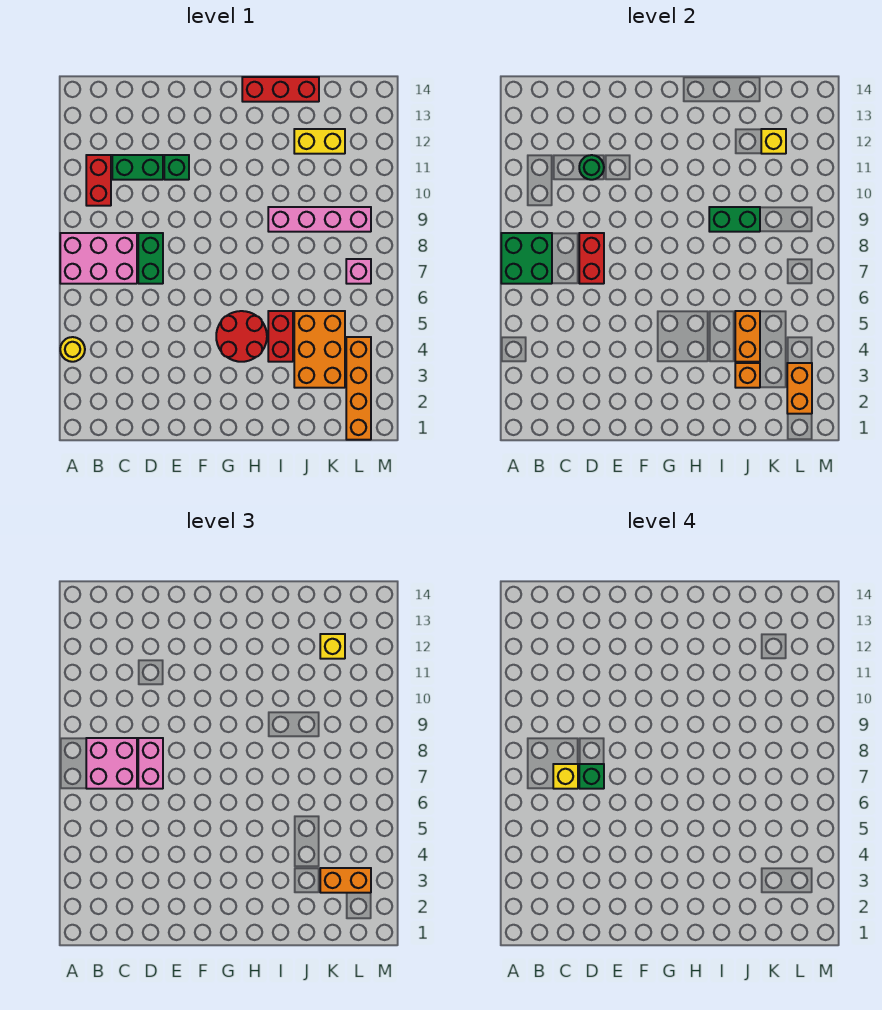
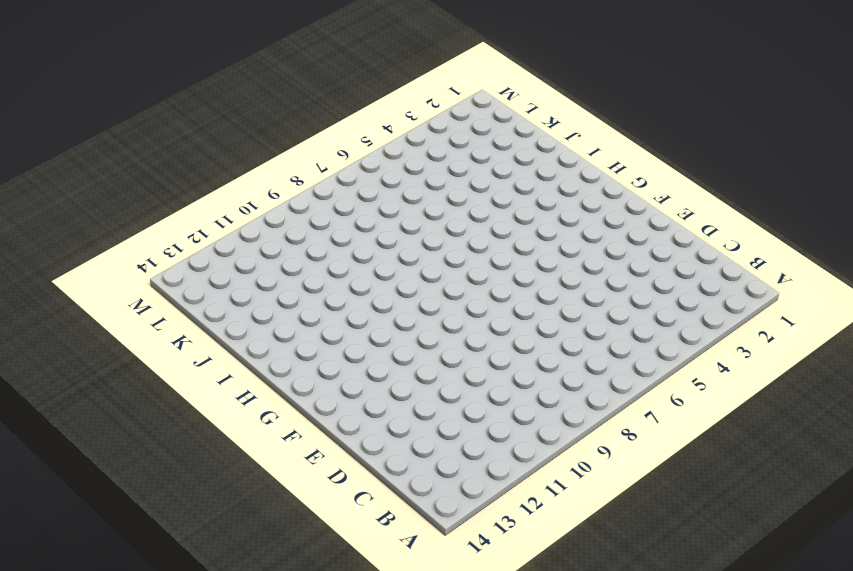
none -> yellow 1x1 round brick [60,337,85,362]
none -> pink 2x3 brick [60,233,137,284]
none -> red 1x2 brick [86,155,111,206]

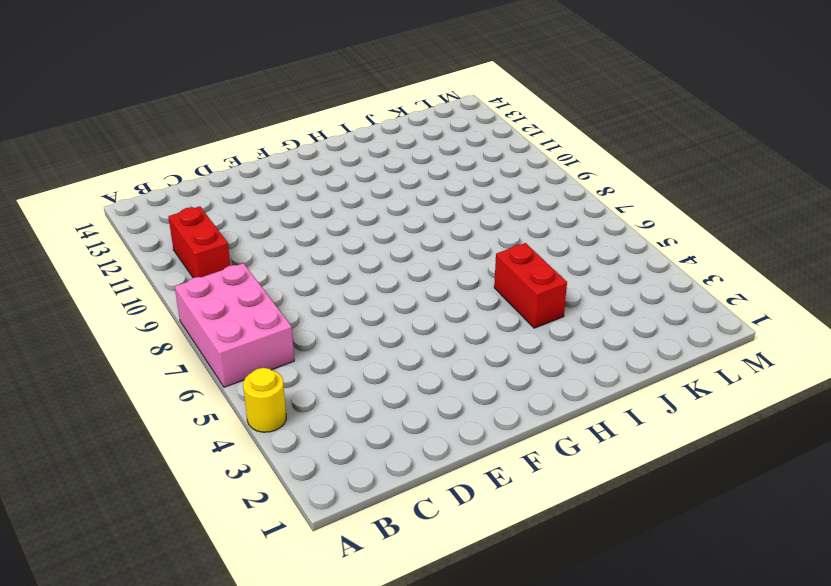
pink 2x3 brick [175,263,294,387] -> pink 2x3 brick turned to [60,233,137,284]
none -> green 1x2 brick [112,155,163,180]
none -> green 1x2 brick [138,233,163,284]
none -> green 1x1 brick [164,155,189,180]

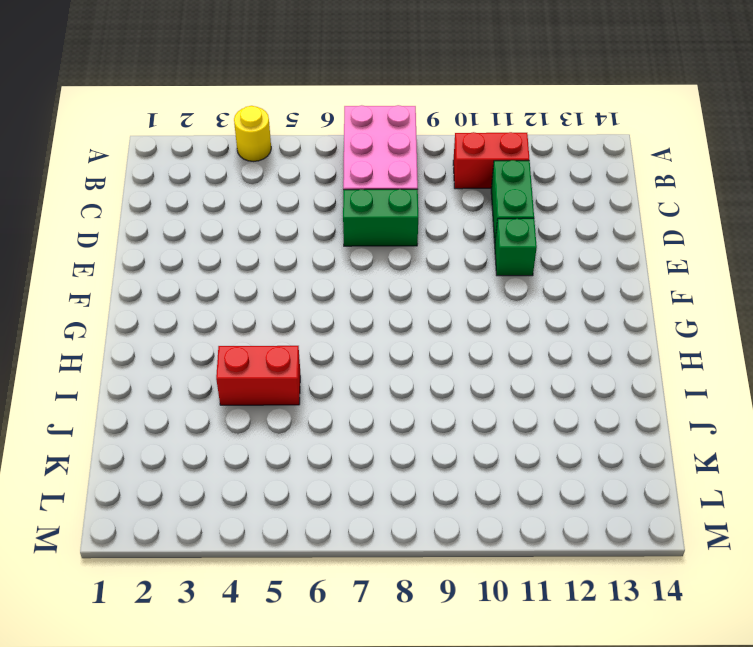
none -> red 2x2 round brick [216,311,267,362]
none -> red 1x3 brick [242,77,319,102]
none -> pink 1x4 brick [268,207,371,232]

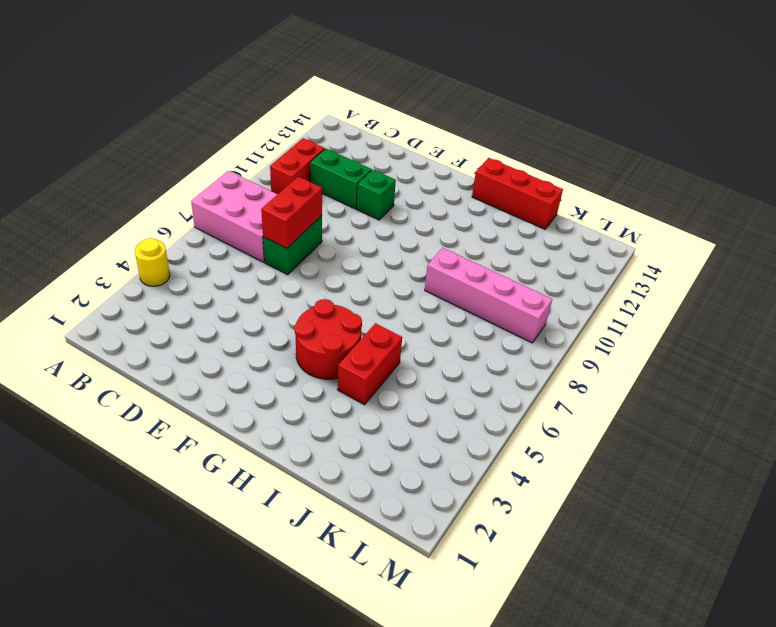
none -> orange 2x3 brick [294,311,345,388]
none -> yellow 1x2 brick [294,129,345,154]
none -> orange 1x4 brick [346,337,371,440]

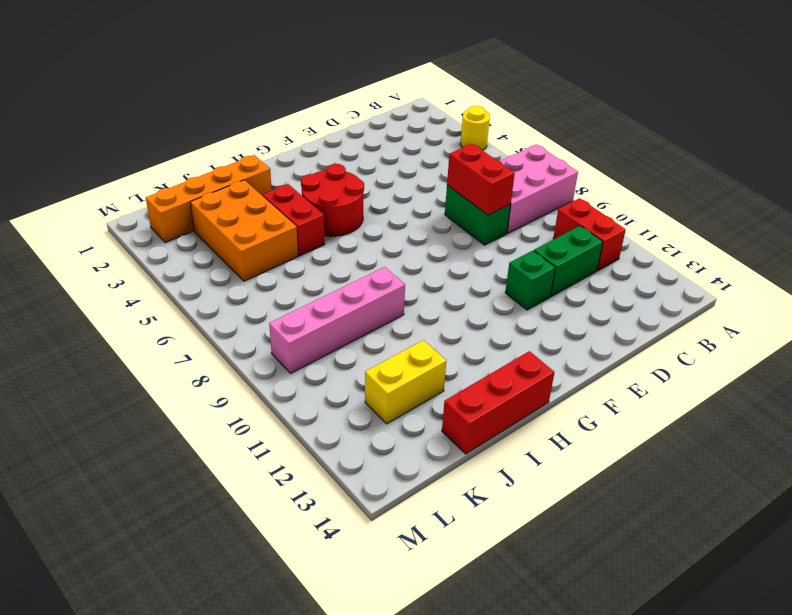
orange 1x4 brick [146,155,272,243] -> orange 1x4 brick turned to [346,337,371,440]
none -> pink 1x1 brick [346,259,371,284]
none -> green 2x2 brick [501,233,552,284]
none -> green 1x1 round brick [579,155,604,180]

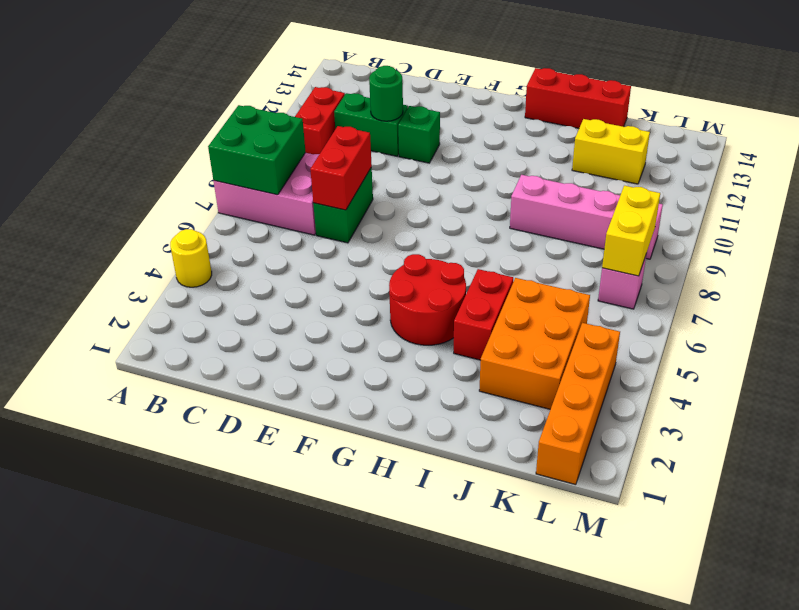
yellow 1x2 brick [602,186,660,276] -> none
none -> green 1x2 brick [709,207,760,232]
none -> orange 1x1 brick [735,363,760,388]
none -> orange 1x2 brick [735,311,760,362]

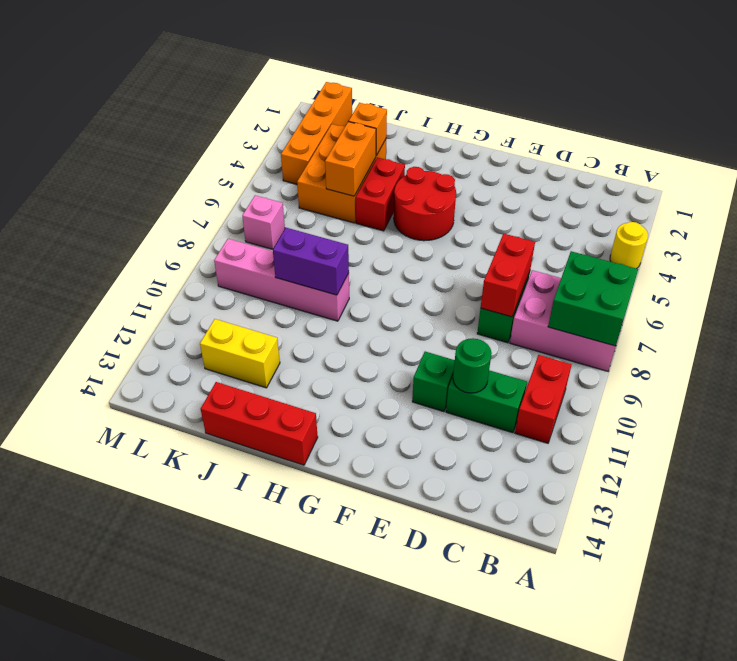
purple 1x2 brick [273,228,349,295] -> green 1x2 brick [709,207,760,232]
none -> yellow 1x1 brick [761,129,786,154]
none -> orange 1x2 brick [787,363,812,414]
none -> pink 2x2 brick [86,738,137,789]

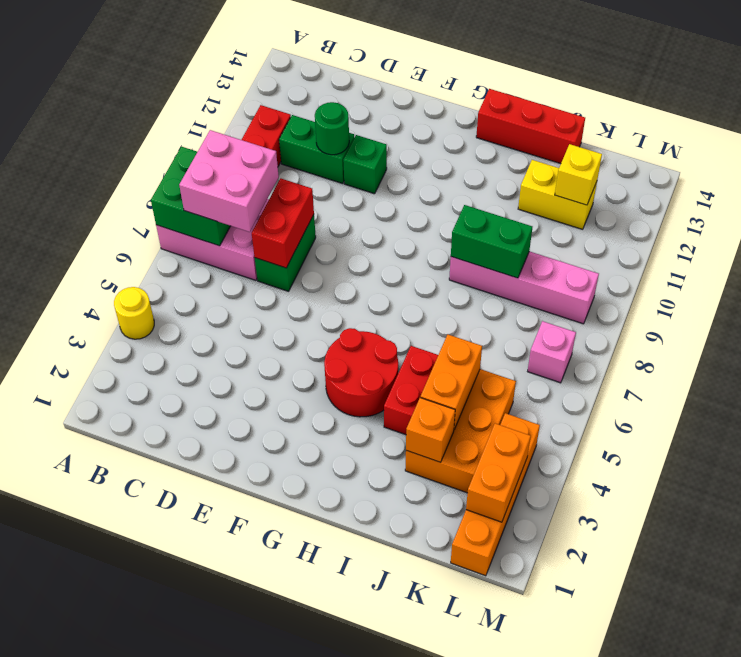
none -> pink 1x2 brick [138,738,163,789]
none -> orange 1x2 brick [320,868,371,893]
none -> yellow 1x1 brick [320,634,345,659]

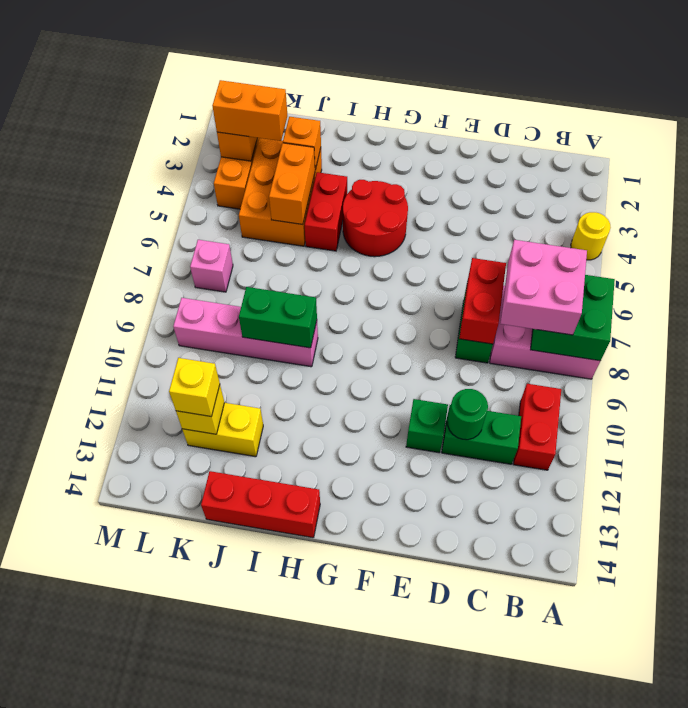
none -> pink 1x2 brick [138,738,163,789]
none -> yellow 1x1 brick [553,764,578,789]
none -> green 1x1 brick [579,764,604,789]

